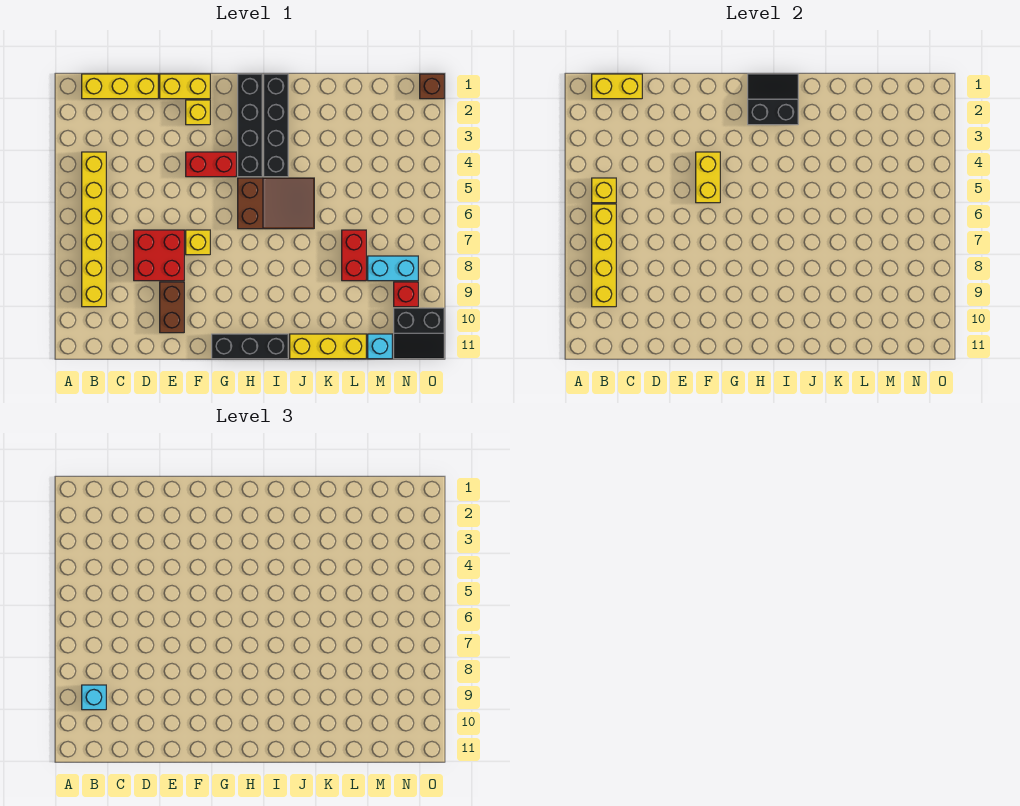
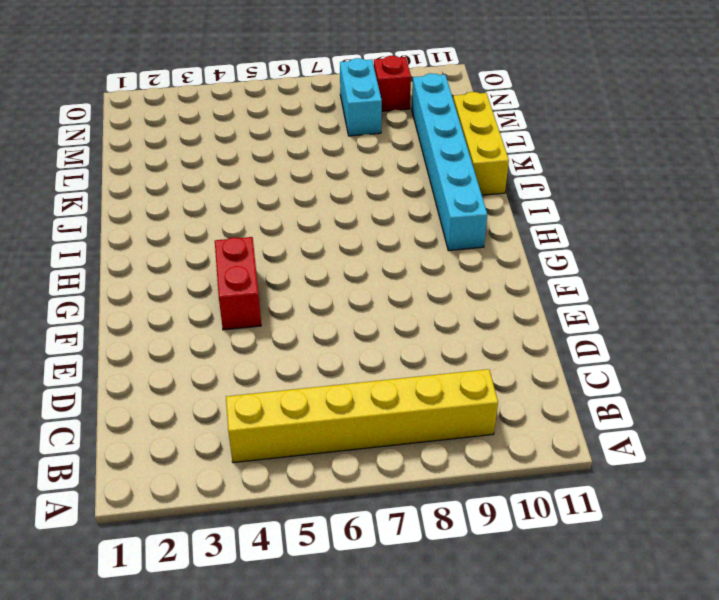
cyan 1x6 brick [412,73,487,251] -> none
none -> yellow 1x3 brick [82,74,158,99]
none -> red 2x2 brick [134,230,184,281]
none -> yellow 1x2 brick [160,74,210,99]

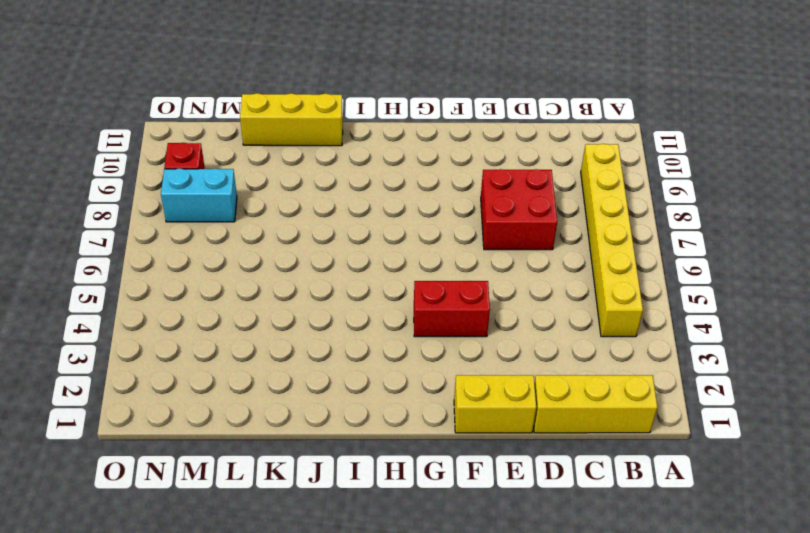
none -> brown 1x2 brick [160,282,184,333]
none -> yellow 1x1 brick [186,100,210,125]
none -> yellow 1x1 brick [186,230,210,255]

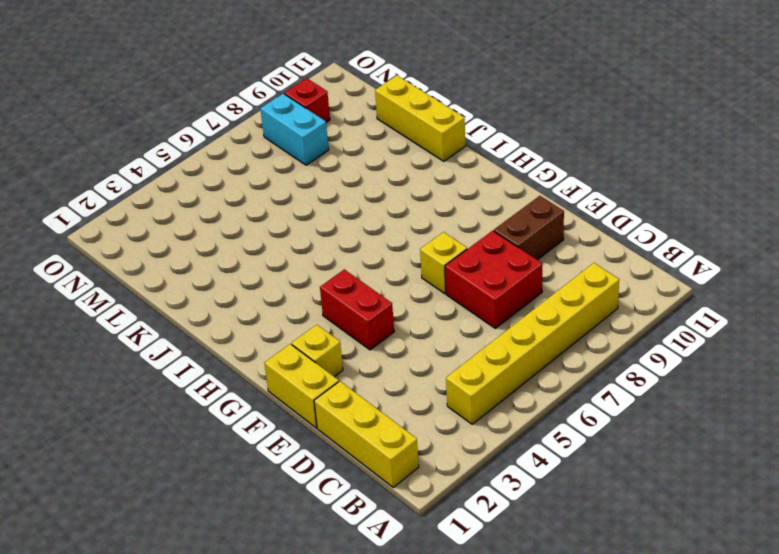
none -> black 1x3 brick [212,334,288,359]
none -> black 1x4 brick [238,74,262,177]
none -> brown 2x3 slope [238,178,314,229]

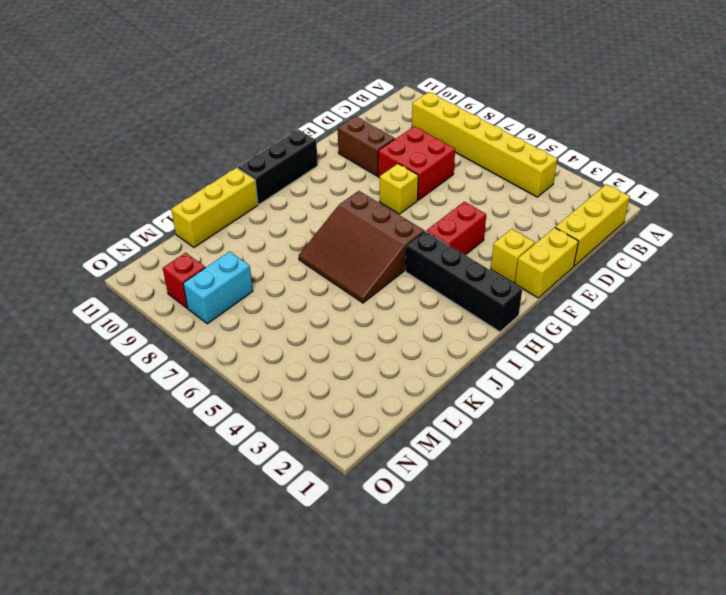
brown 3x3 slope [299,191,424,303] -> brown 2x3 slope [238,178,314,229]
none -> black 1x4 brick [264,74,288,177]
none -> red 1x2 brick [342,230,366,281]
none -> cyan 1x1 brick [368,334,392,359]

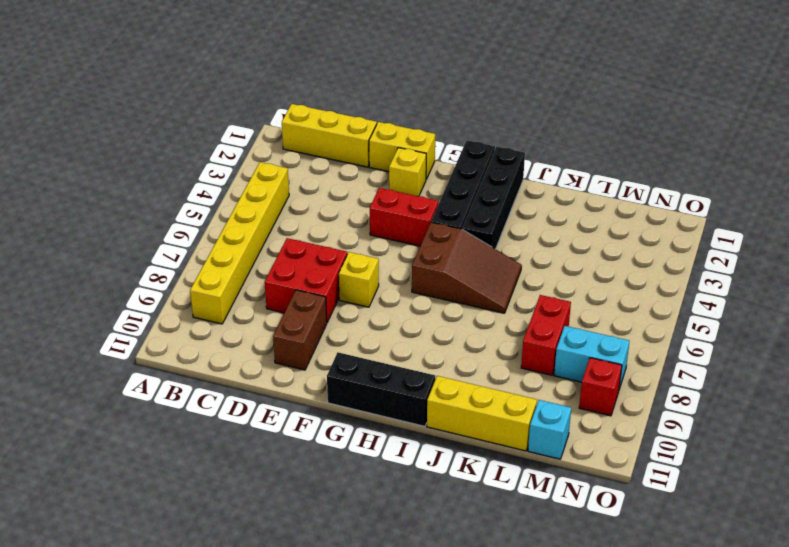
none -> black 2x2 slope [394,308,444,359]
none -> brown 1x1 brick [420,74,444,99]
none -> yellow 1x2 brick [592,74,642,99]

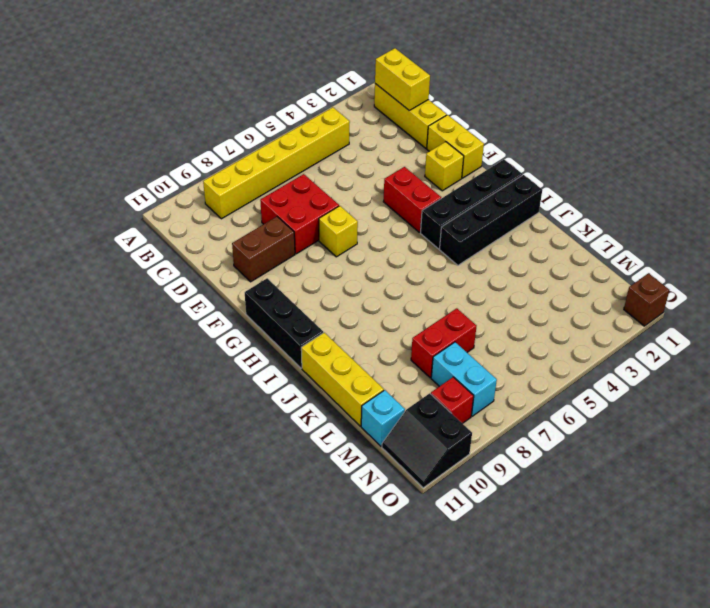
none -> brown 2x3 slope [238,178,314,229]
none -> yellow 1x1 brick [592,178,616,203]
none -> yellow 1x4 brick [592,204,616,307]

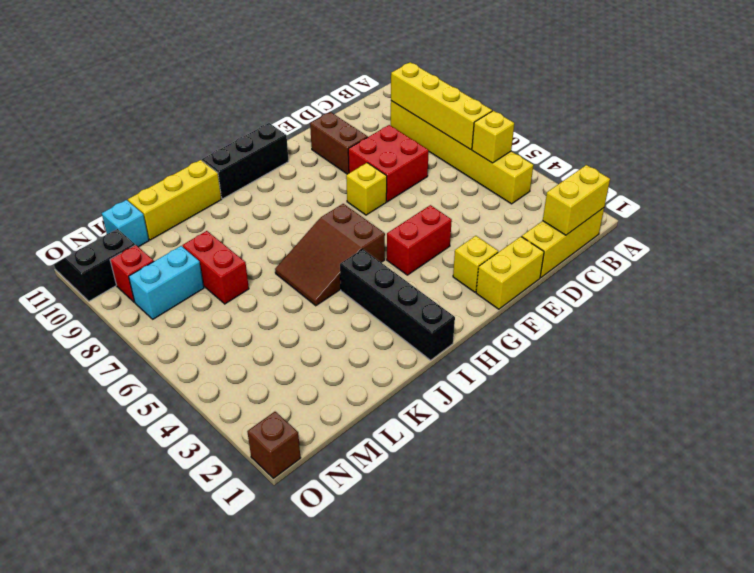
none -> black 1x4 brick [238,74,262,177]
none -> yellow 1x2 brick [696,152,720,203]
none -> black 2x2 slope [748,74,798,125]

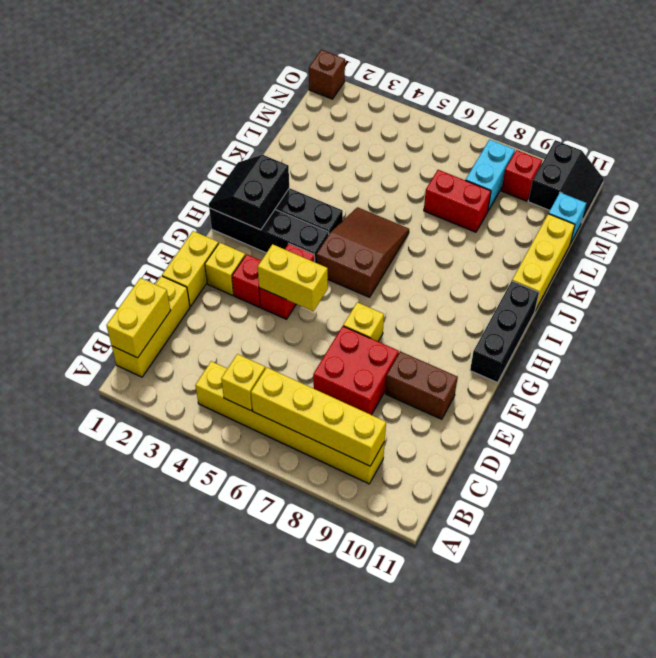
red 1x1 brick [232,254,261,307] -> none
none -> cyan 1x1 brick [82,685,106,710]

